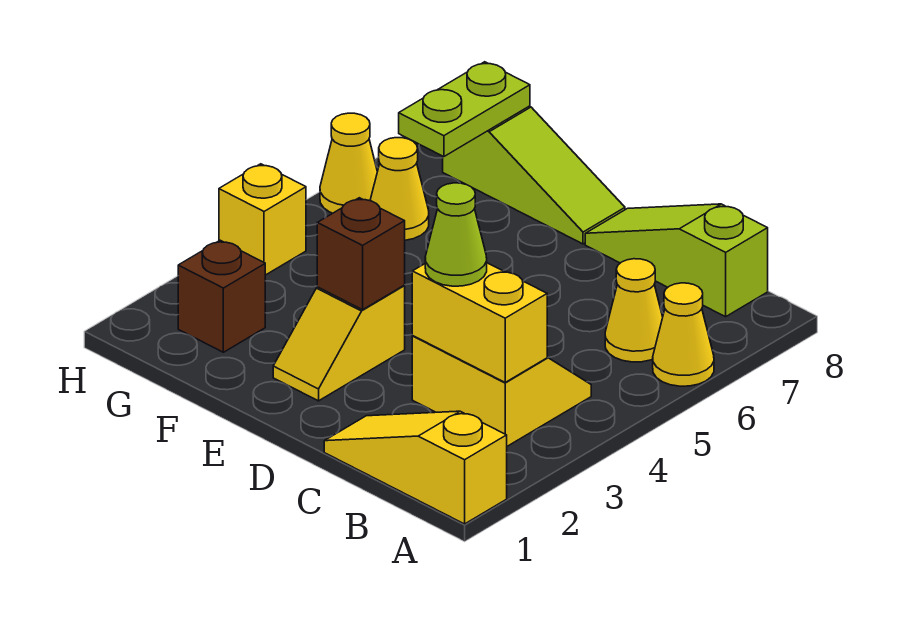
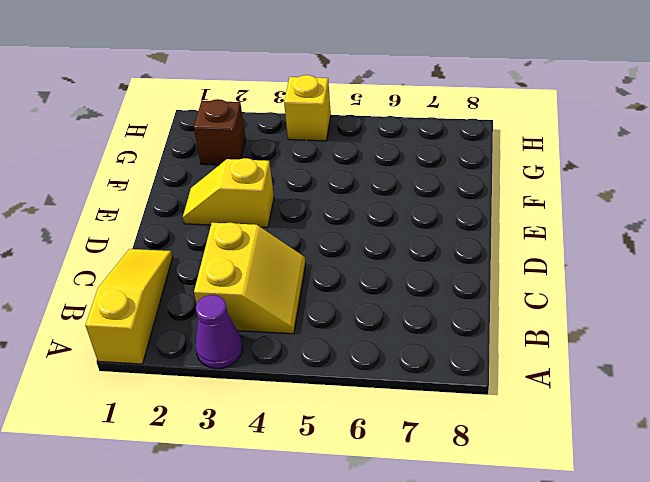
purple 1x1 cone [196,295,243,369] -> none
none -> yellow 1x1 cone [653,283,714,386]
none -> yellow 1x1 cone [605,259,663,362]
none -> lime 1x3 slope [585,204,768,317]

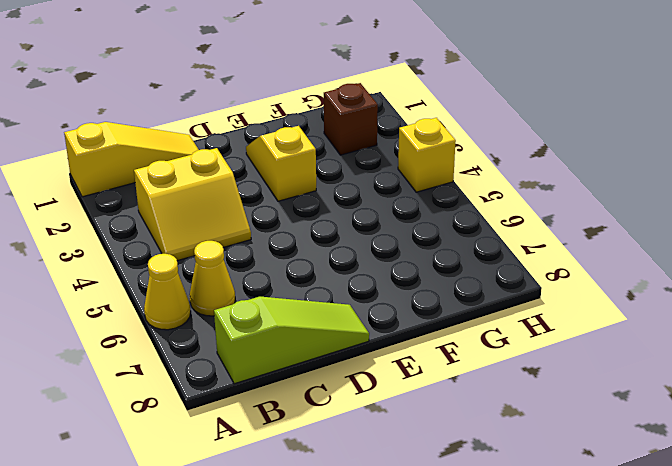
none -> lime 1x3 slope [443,106,625,244]
none -> yellow 1x1 cone [370,138,429,240]
none -> yellow 1x1 cone [320,113,377,213]

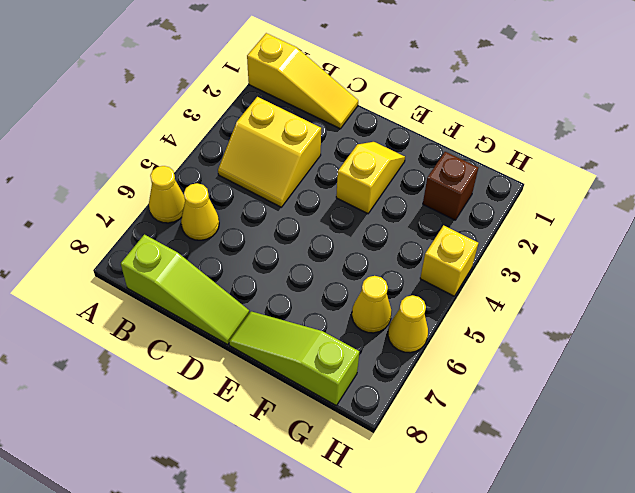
none -> yellow 1x2 brick [412,263,547,382]
none -> brown 1x1 brick [317,198,405,310]
none -> lime 1x2 plate [399,62,530,157]

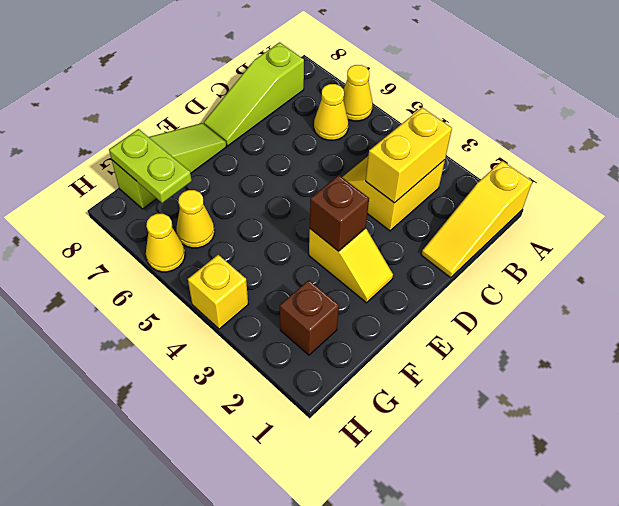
none -> lime 1x1 cone [425,183,487,286]

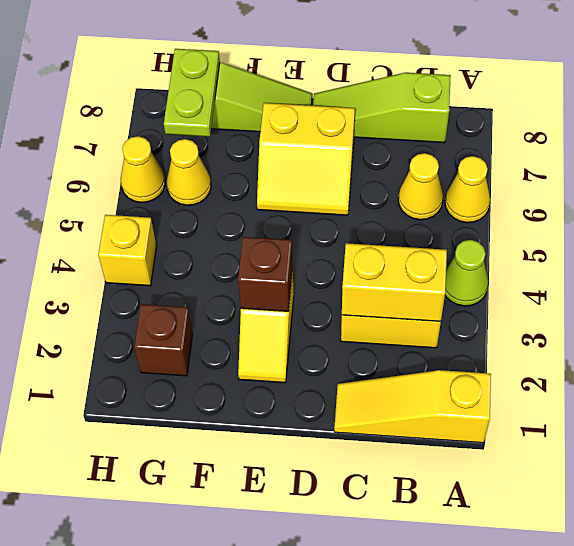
lime 1x1 cone [445,240,489,306] -> lime 1x1 cone moved to [425,183,487,286]
yellow 2x2 slope [257,103,355,215] -> none

